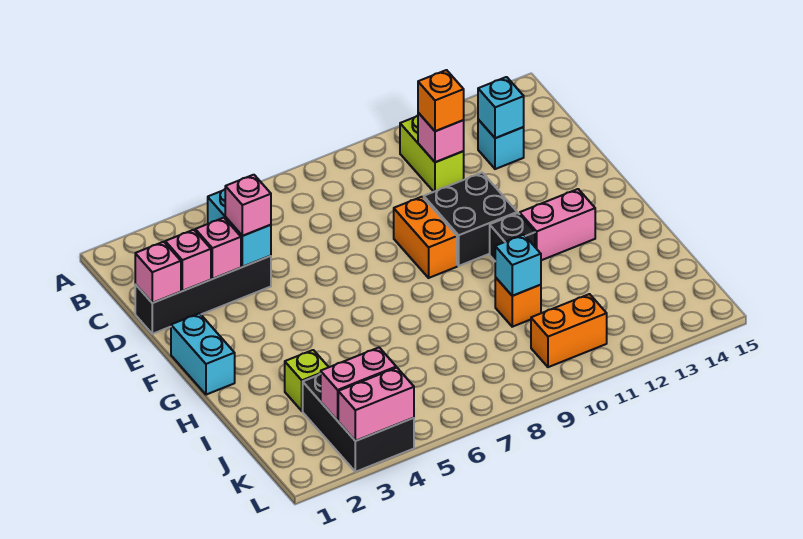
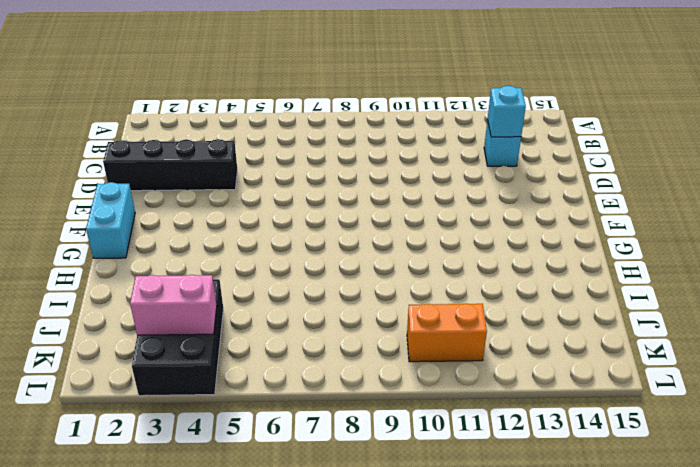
none -> lime 1x2 brick [400,116,464,192]
none -> orange 1x2 brick [394,197,457,278]
none -> black 2x2 brick [424,173,517,266]

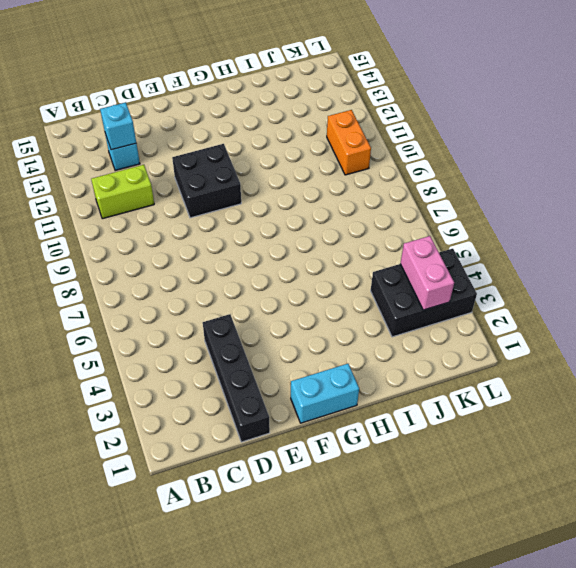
none -> orange 1x2 brick [394,197,457,278]
none -> black 1x1 brick [490,213,535,261]
none -> pink 1x2 brick [520,189,595,260]

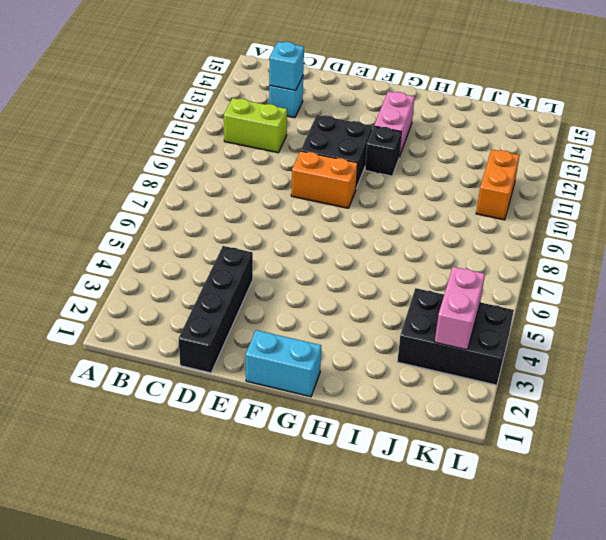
none -> lime 1x1 brick [285,350,329,411]
none -> orange 1x1 brick [495,277,541,327]
none -> cyan 1x2 brick [208,189,271,267]

